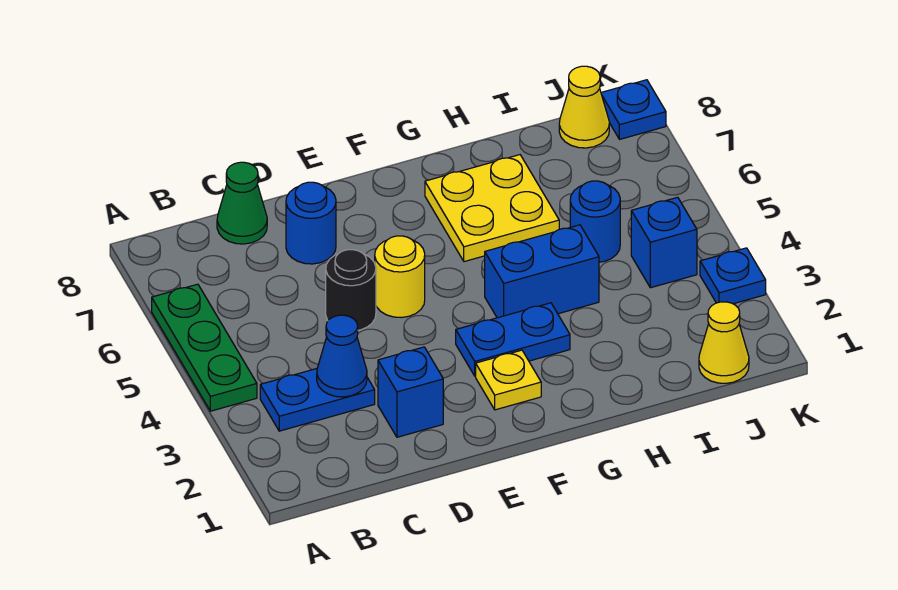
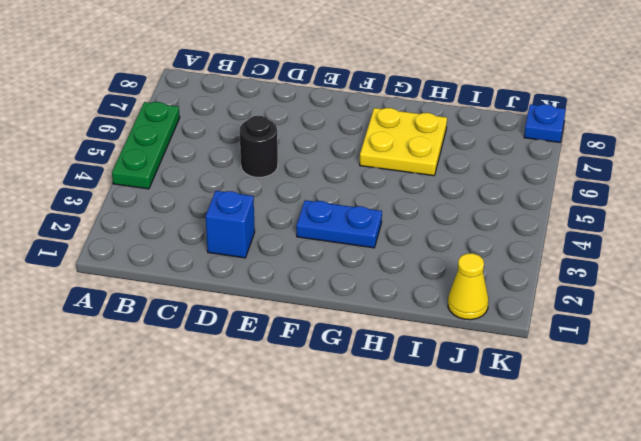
none -> blue 1x2 plate [260,369,375,431]
none -> green 1x1 cone [217,162,267,244]
none -> blue 1x1 round brick [286,182,336,264]

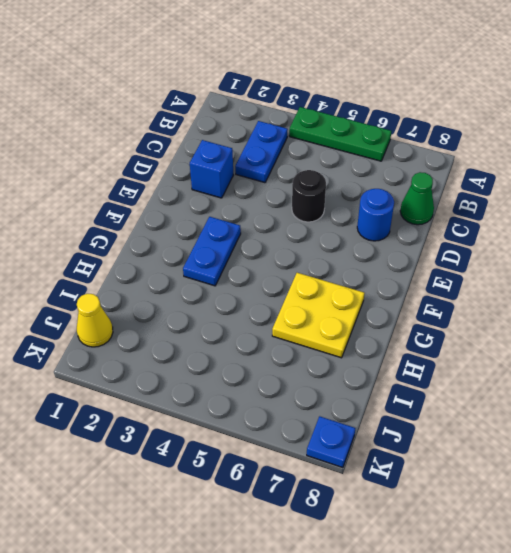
none -> yellow 1x1 round brick [375,236,425,318]
none -> yellow 1x1 plate [476,350,541,410]
none -> blue 1x2 brick [485,225,599,318]

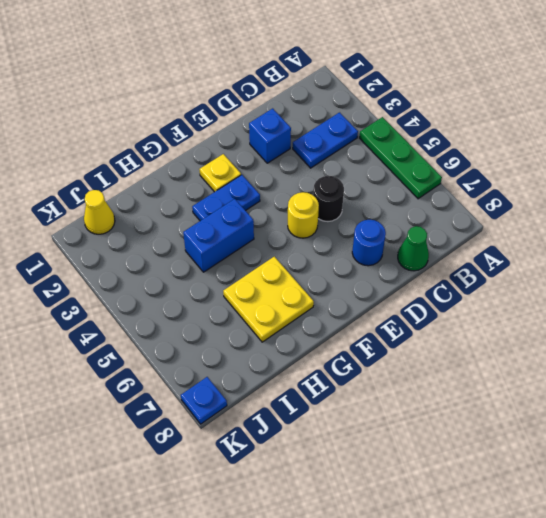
none -> blue 1x1 round brick [570,181,620,262]
none -> blue 1x1 brick [631,197,697,288]
none -> yellow 1x1 cone [559,66,609,148]

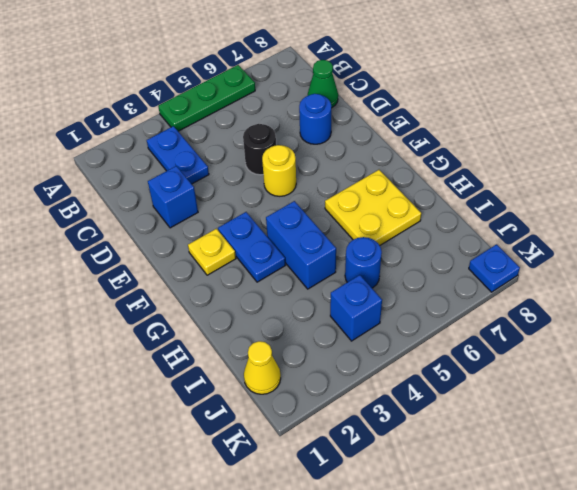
none -> yellow 1x1 cone [559,66,609,148]
none -> blue 1x1 plate [700,248,766,304]
none -> blue 1x1 cone [317,315,367,397]

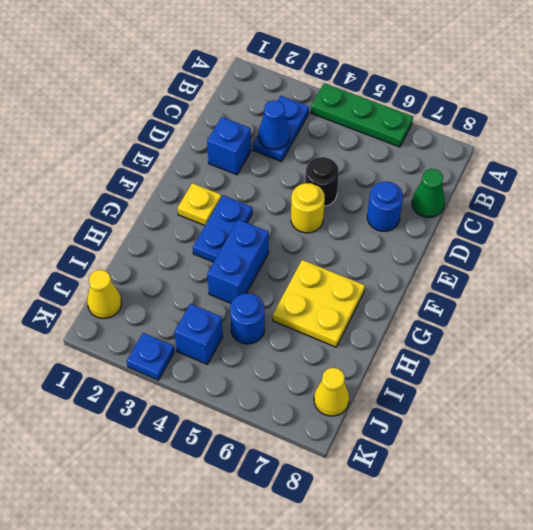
none -> blue 1x1 plate [601,80,666,139]

